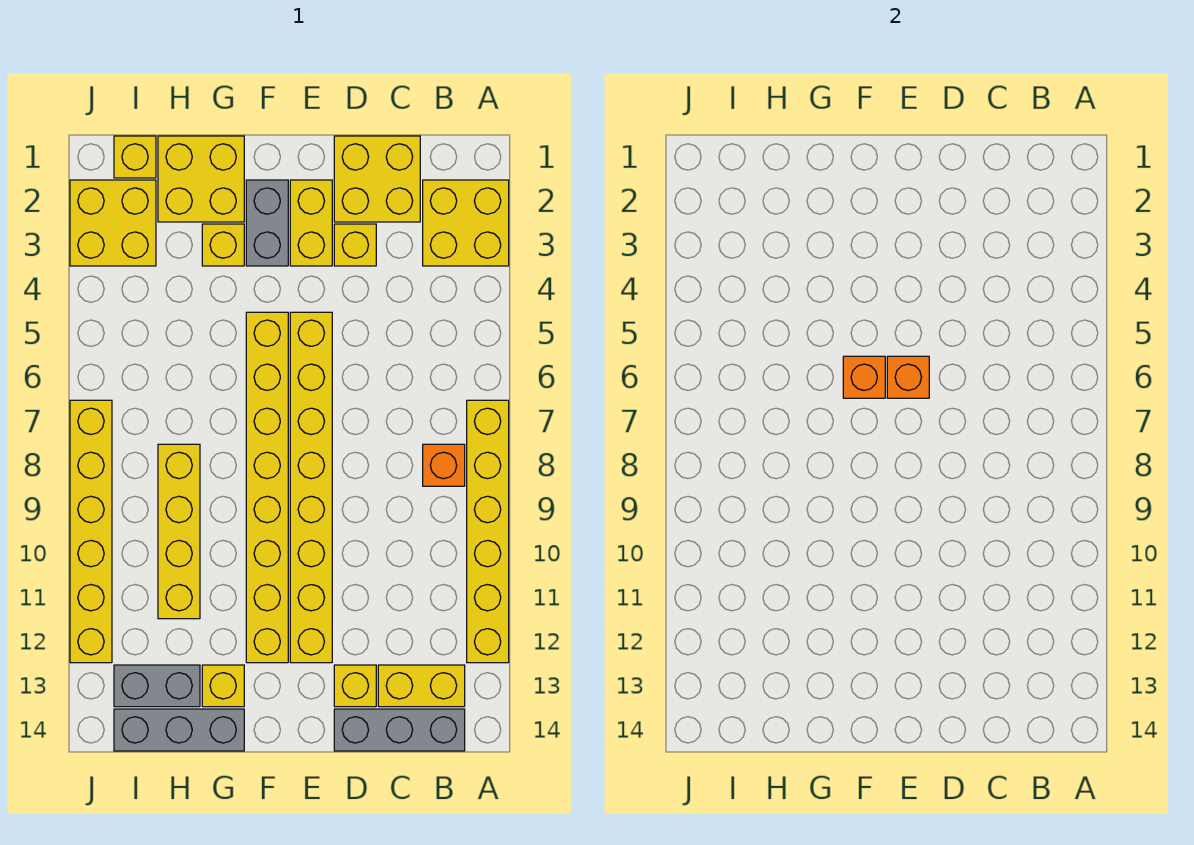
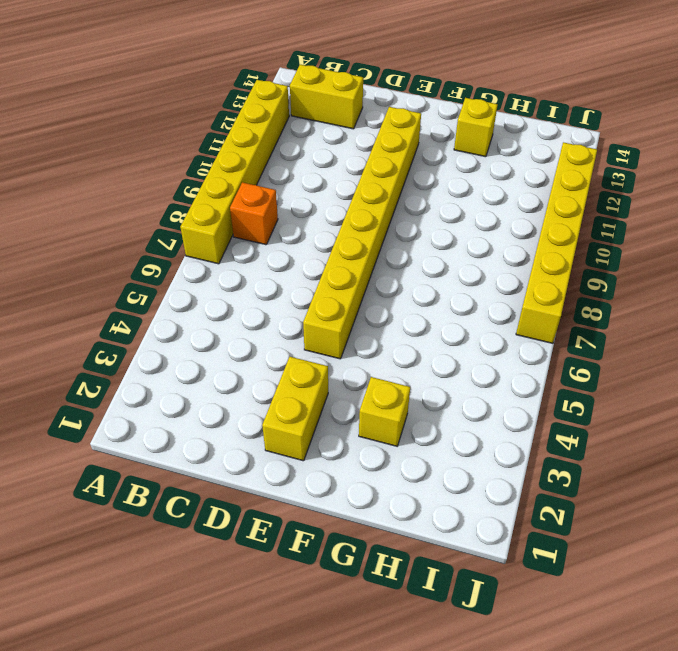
none -> yellow 2x2 brick [423,180,509,266]
none -> grey 1x3 brick [334,709,465,751]
none -> yellow 2x2 brick [334,136,420,222]

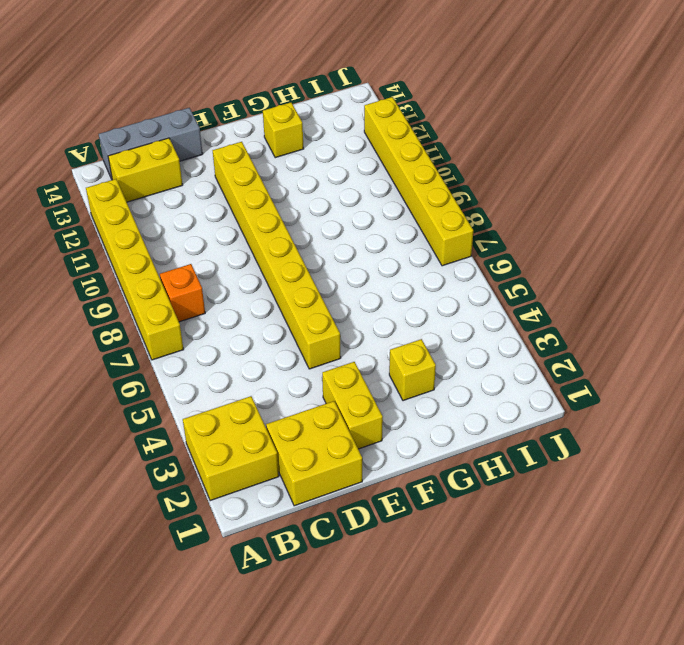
none -> yellow 1x1 brick [334,224,376,266]
none -> yellow 1x1 brick [334,665,376,707]
none -> grey 1x2 brick [246,180,288,266]

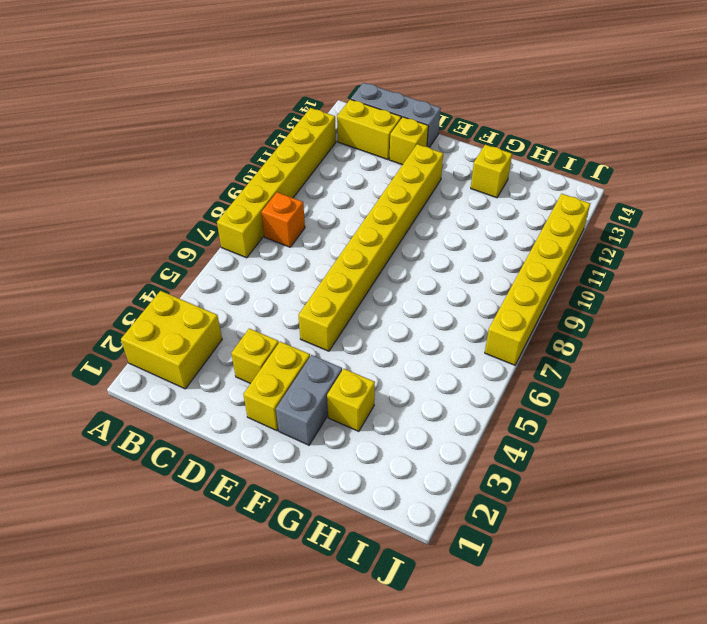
none -> yellow 2x2 brick [334,136,420,222]
none -> yellow 1x8 brick [246,312,288,663]
none -> yellow 2x2 brick [158,136,244,222]

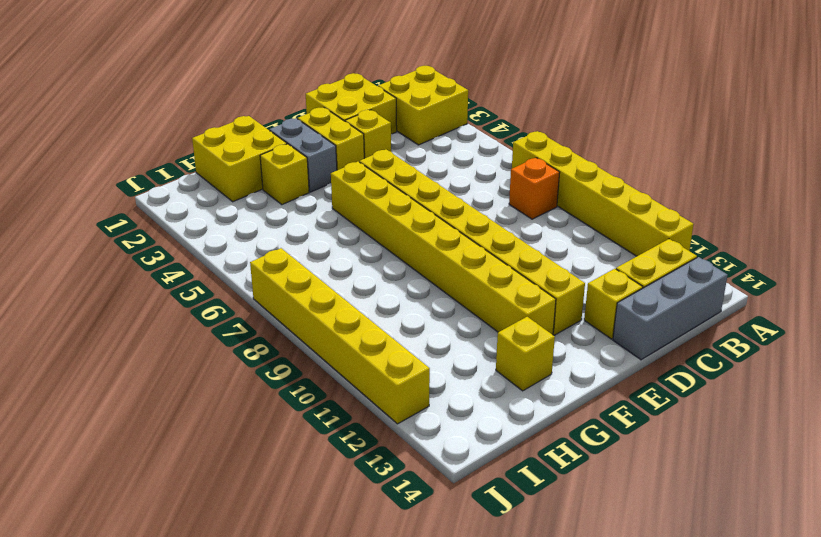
none -> grey 1x3 brick [114,709,244,751]
none -> yellow 1x4 brick [158,444,200,619]
none -> grey 1x2 brick [114,665,200,707]

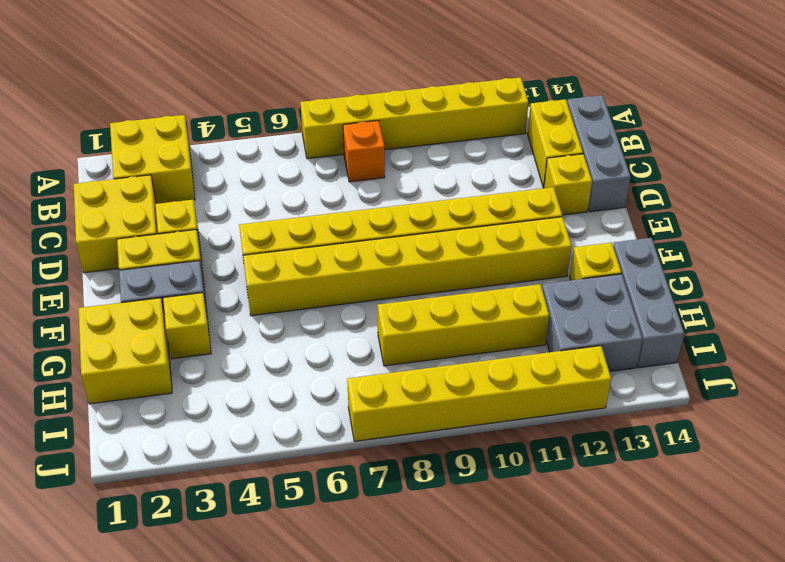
grey 2x2 brick [542,274,643,372] -> grey 1x2 brick [114,665,200,707]
none -> yellow 1x1 brick [114,136,156,178]
none -> yellow 2x2 brick [70,180,156,266]
none -> orange 1x1 brick [887,356,929,398]

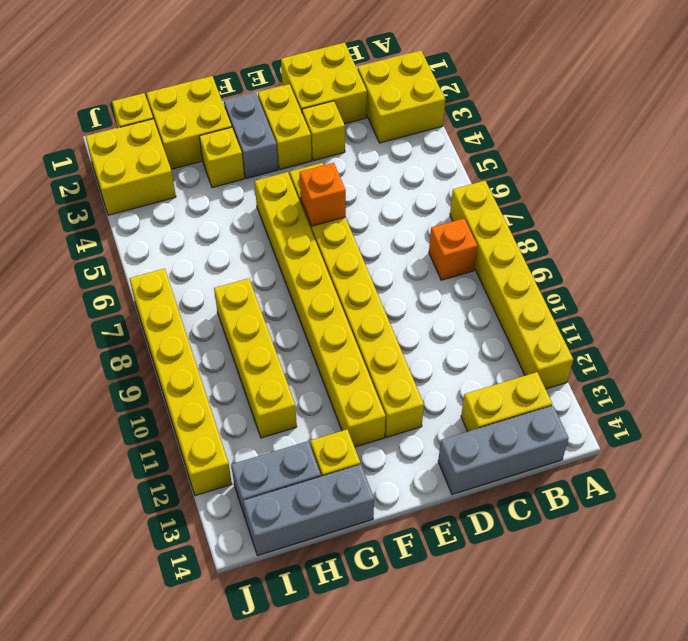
none -> yellow 1x1 brick [334,665,376,707]
none -> orange 1x1 brick [843,356,885,398]

